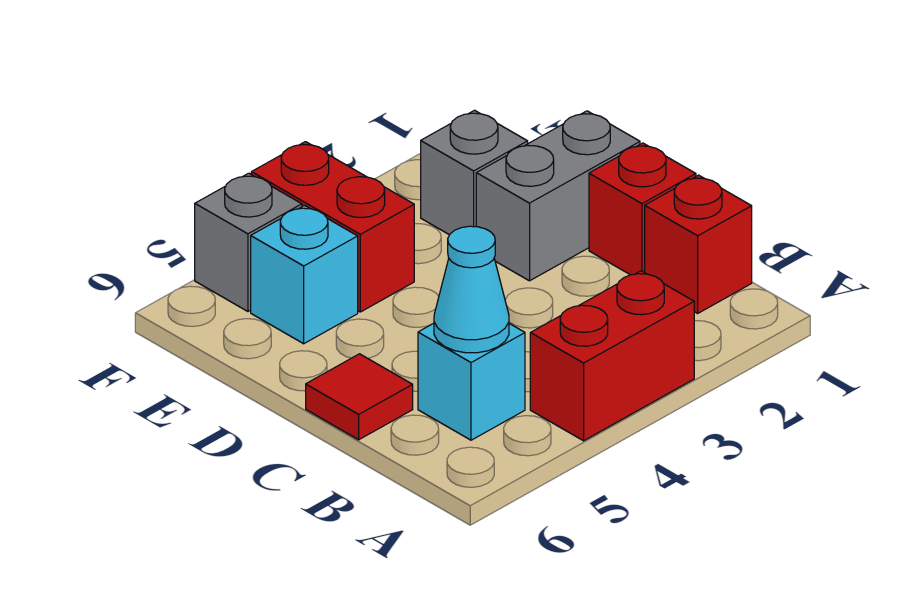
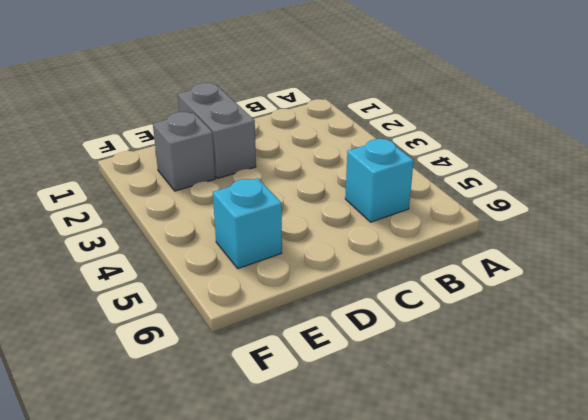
none -> red 1x2 brick [530,271,694,441]
none -> red 1x1 brick [645,175,752,313]

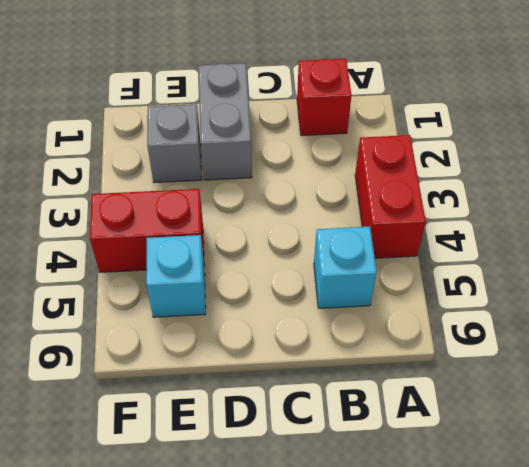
none -> red 1x1 brick [589,143,696,275]
none -> red 1x1 tile [306,354,413,440]

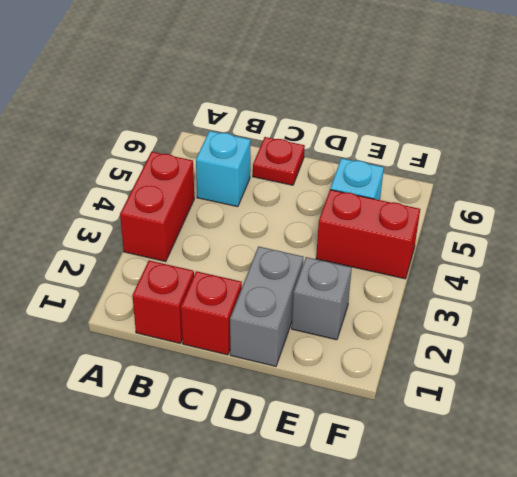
red 1x1 plate [253,137,305,185] -> red 1x1 tile [306,354,413,440]
none -> grey 1x1 brick [195,173,302,311]
none -> cyan 1x1 cone [434,226,509,353]

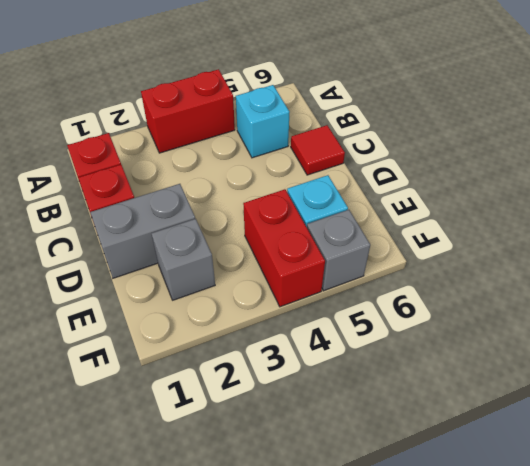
none -> cyan 1x1 cone [434,226,509,353]

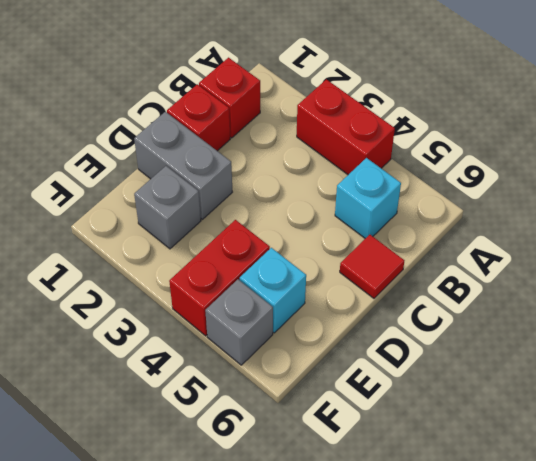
none -> cyan 1x1 cone [434,226,509,353]

